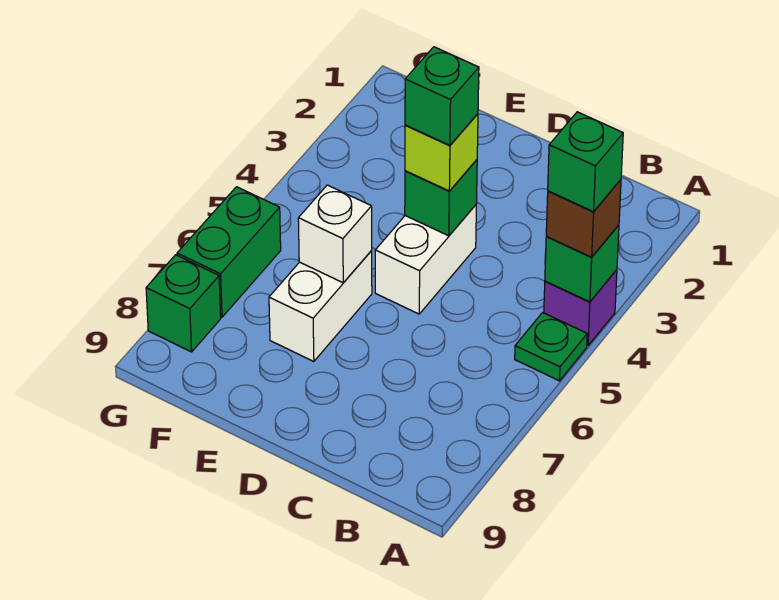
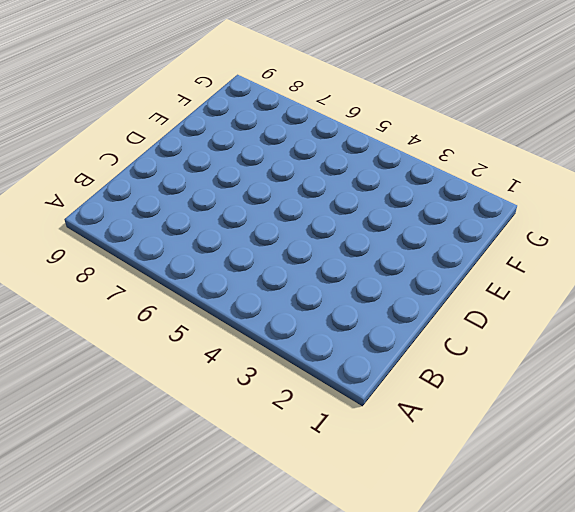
none -> purple 1x1 brick [544,270,617,346]
none -> green 1x1 plate [515,313,587,381]
none -> white 1x2 brick [375,205,476,314]

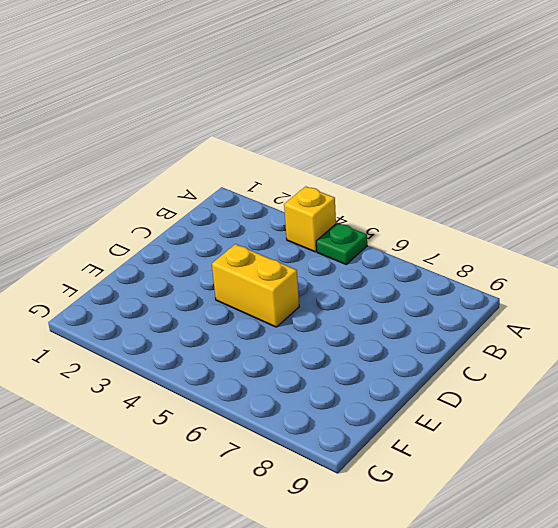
yellow 1x1 brick [284,186,336,252] -> purple 1x1 brick [544,270,617,346]
yellow 1x2 brick [212,244,299,327] -> white 1x2 brick [375,205,476,314]
none -> white 1x2 brick [269,251,372,362]
none -> green 1x2 brick [177,187,281,317]
none -> green 1x1 brick [146,255,221,352]

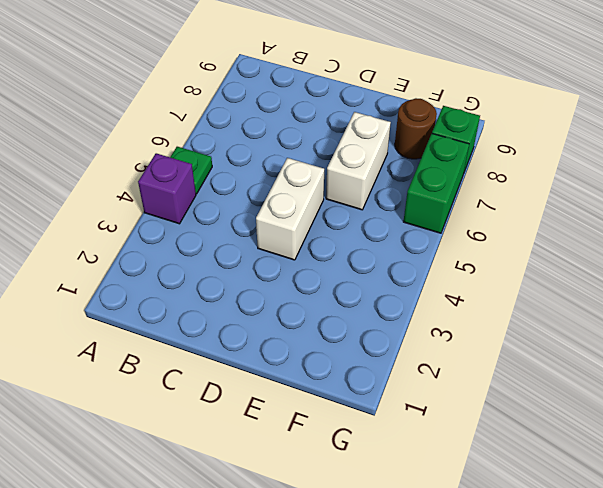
brown 1x1 round brick [395,98,437,159] -> none
none -> green 1x1 brick [545,225,619,302]
none -> green 1x1 brick [405,160,477,236]
none -> white 1x1 brick [298,185,372,283]

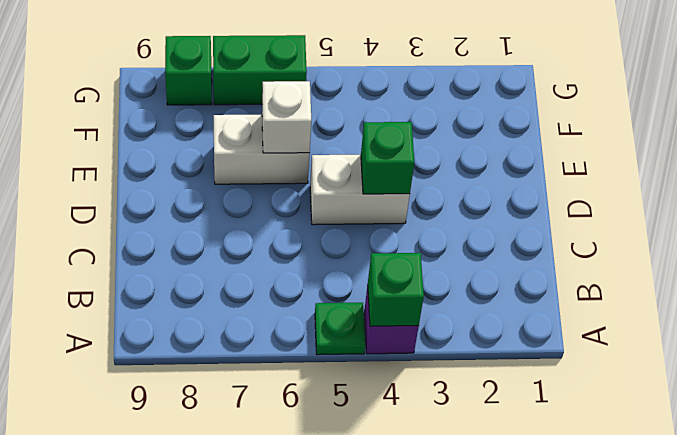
none -> brown 1x1 brick [546,180,621,257]
none -> lime 1x1 brick [405,114,478,191]
none -> green 1x1 brick [548,112,623,212]

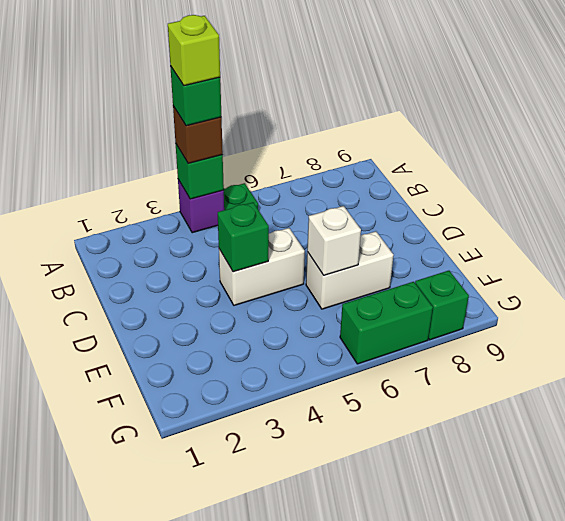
lime 1x1 brick [168,15,220,86] -> lime 1x1 brick moved to [405,114,478,191]
none -> green 1x1 brick [405,47,479,145]

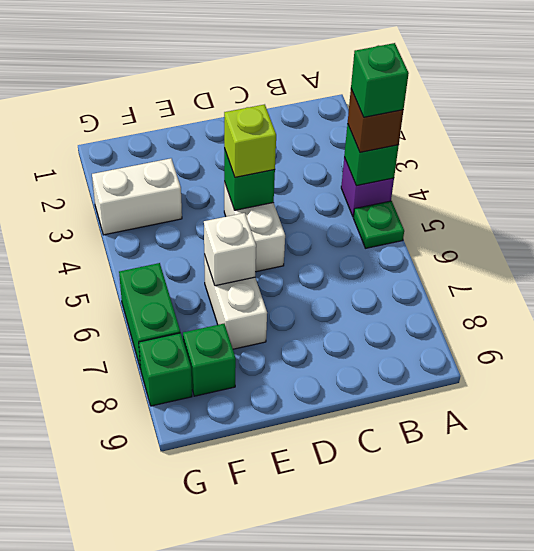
white 1x2 brick [92,158,182,235] -> none
green 1x1 brick [183,324,236,396] -> green 1x1 brick moved to [405,47,479,145]

